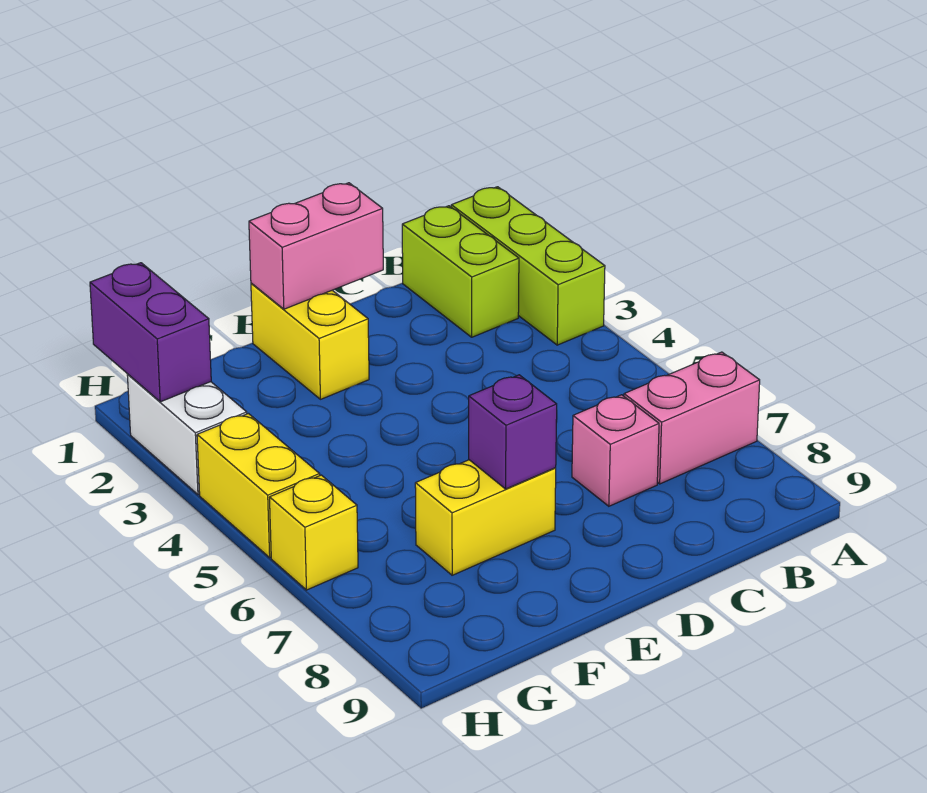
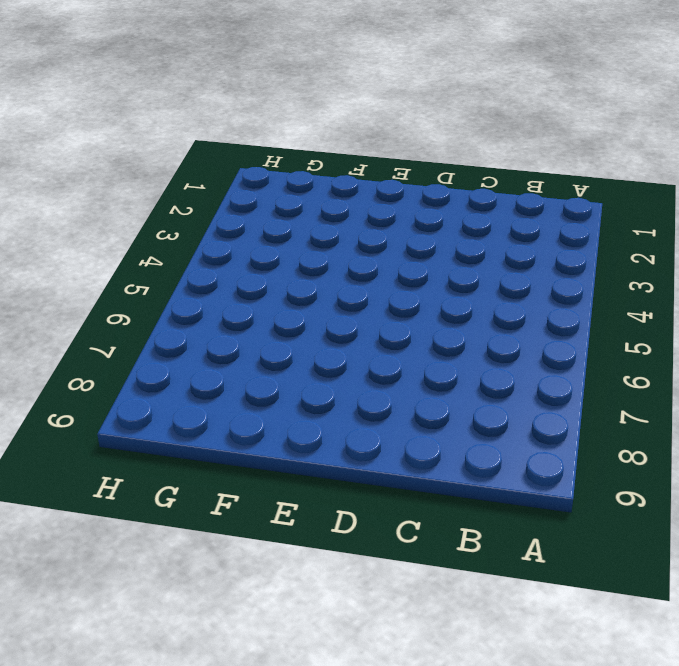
none -> lime 1x3 brick [451,187,605,345]
none -> pink 1x2 brick [624,352,760,484]
none -> lime 1x2 brick [402,206,519,337]

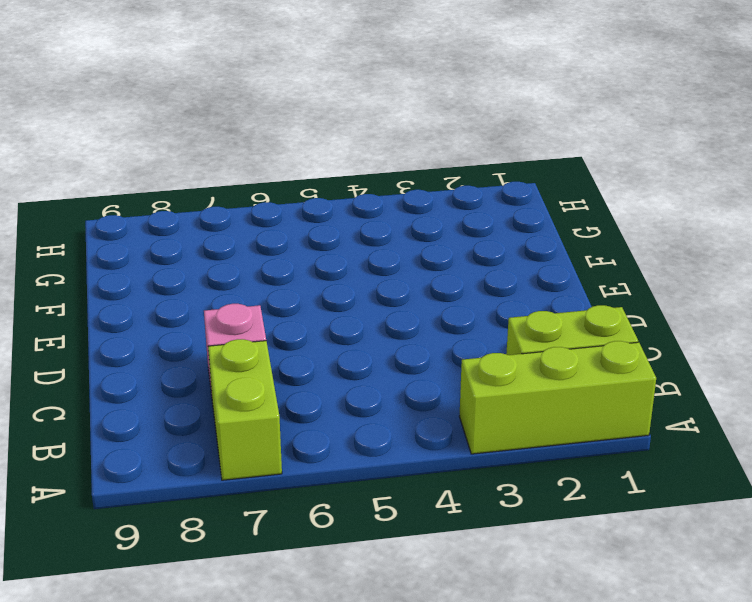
lime 1x2 brick [208,339,282,480] -> pink 1x2 brick [624,352,760,484]
none -> yellow 1x2 brick [251,283,369,399]
none -> yellow 1x2 brick [415,460,556,575]
none -> white 1x2 brick [127,375,247,495]

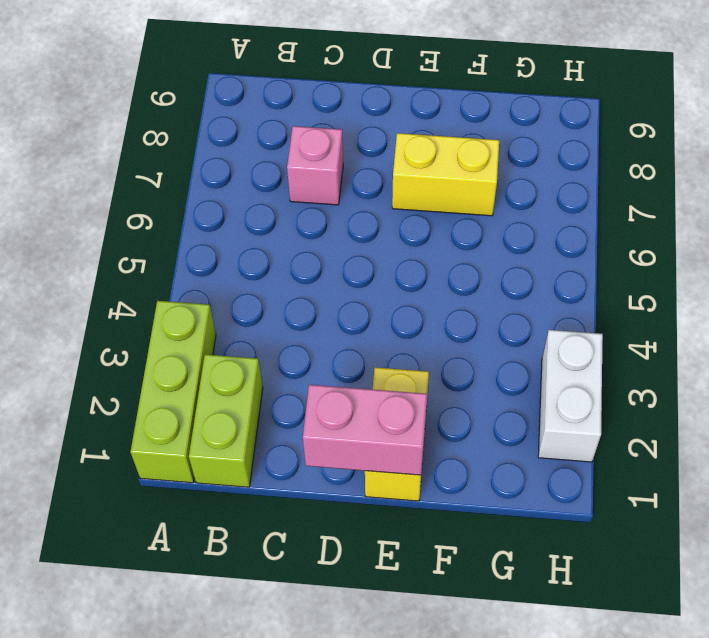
none -> pink 1x2 brick [624,352,760,484]
none -> yellow 1x2 brick [197,414,320,557]
none -> yellow 1x1 brick [269,475,358,590]

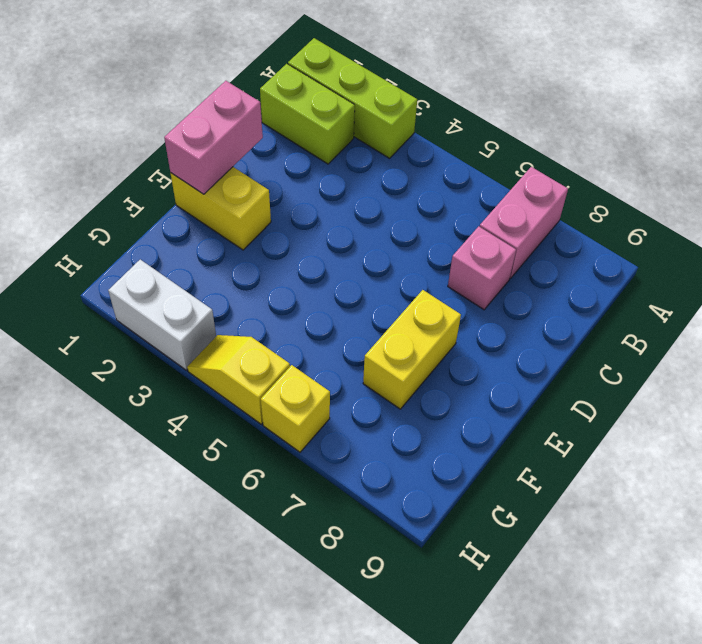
yellow 1x2 slope [187,335,290,424] -> yellow 1x2 brick [197,414,320,557]
none -> purple 1x1 brick [469,375,557,489]
none -> purple 1x2 brick [90,263,211,402]

